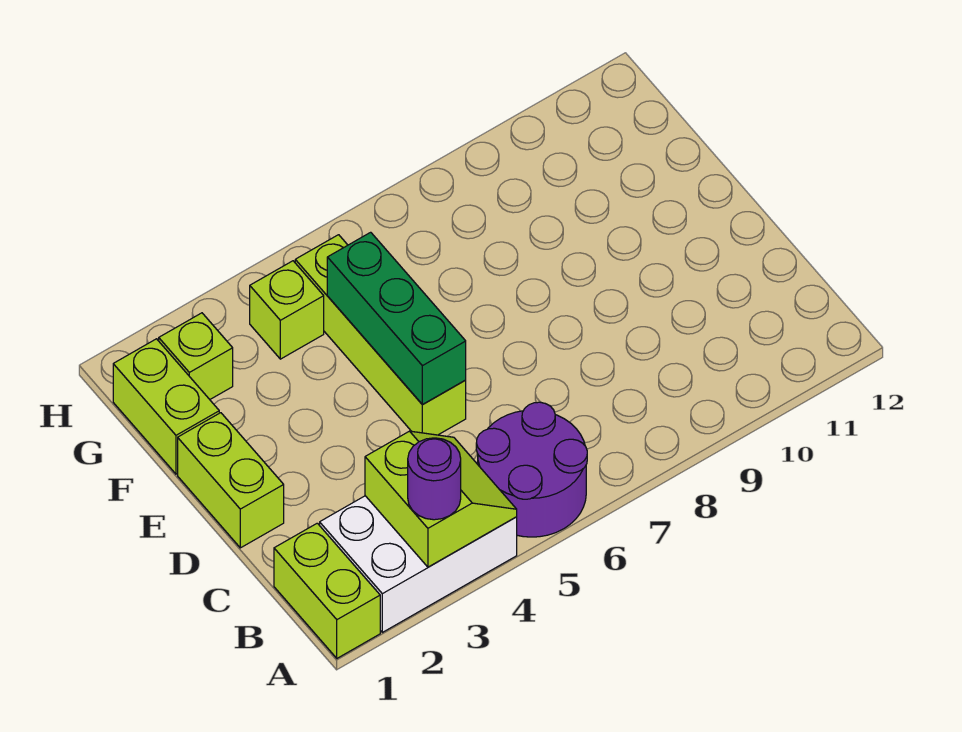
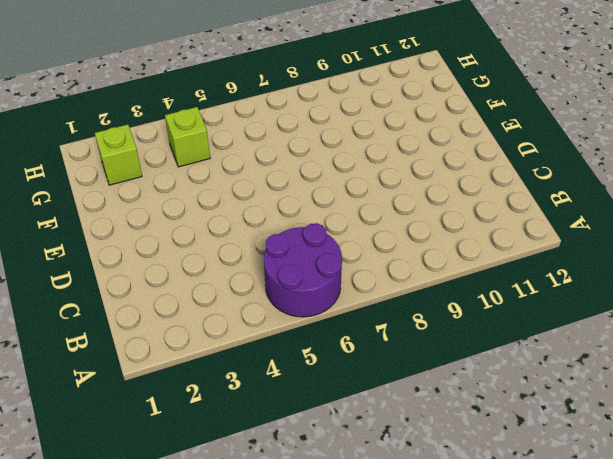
none -> lime 1x2 brick [274,523,380,658]
none -> white 2x3 brick [320,496,517,632]

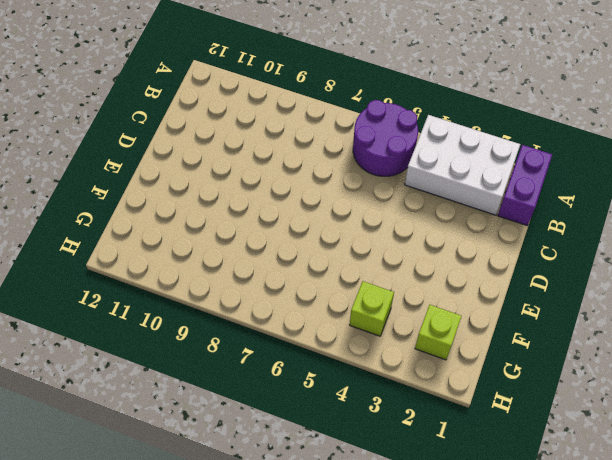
purple 1x2 brick [498,145,552,226] -> lime 1x2 brick [274,523,380,658]
none -> lime 1x2 brick [178,413,284,548]
none -> lime 1x4 brick [295,235,466,435]

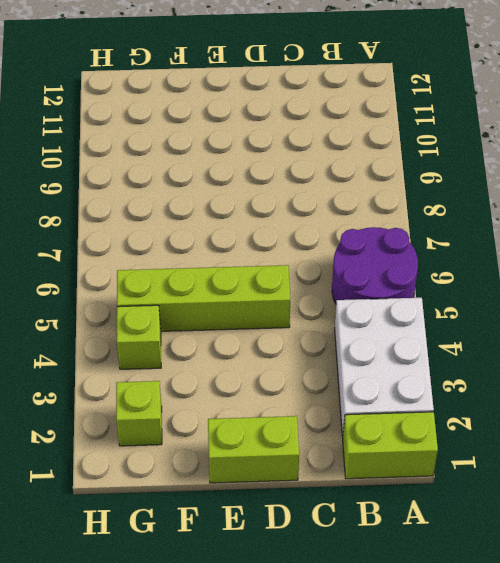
none -> lime 1x2 brick [113,339,219,474]
none -> lime 2x2 slope [365,431,517,567]

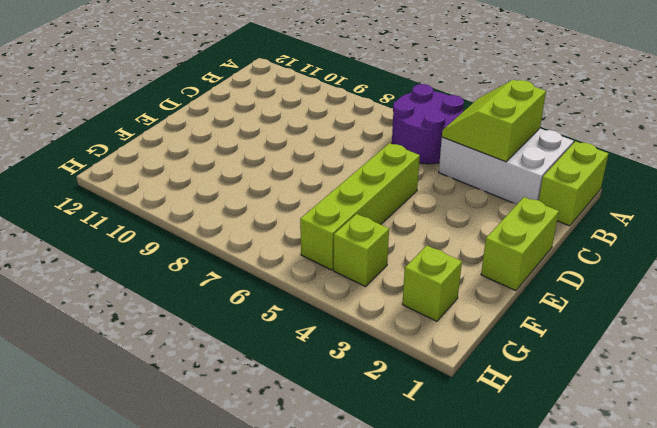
none -> lime 1x2 brick [113,339,219,474]
none -> green 1x3 brick [327,232,466,405]

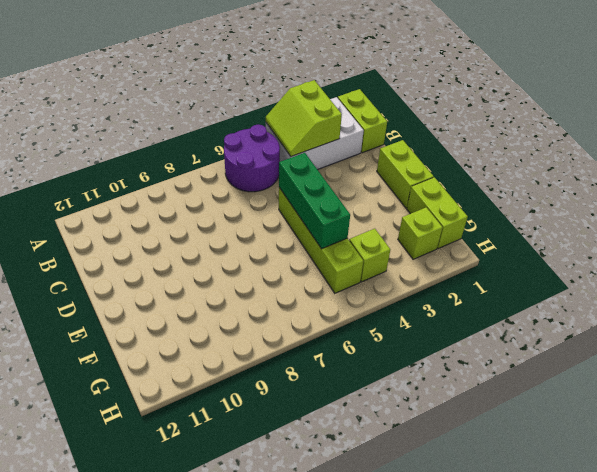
none -> purple 1x1 round brick [408,438,461,520]

